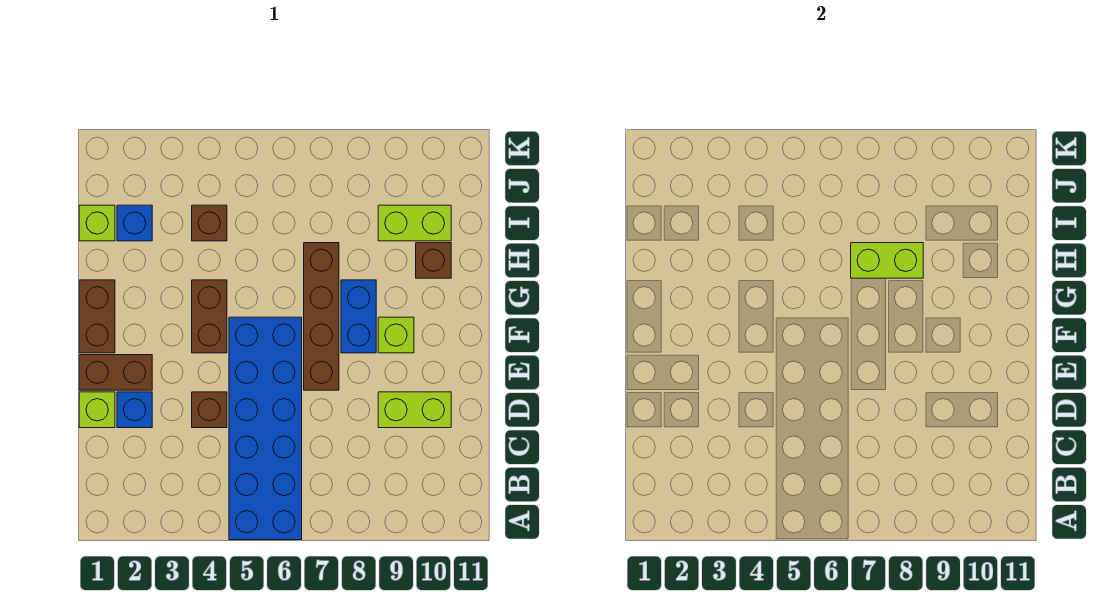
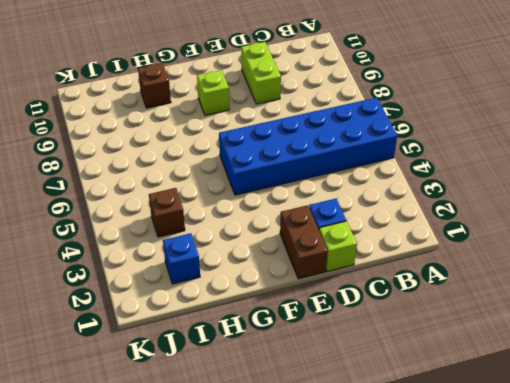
none -> brown 1x1 brick [192,392,227,428]
none -> brown 1x4 brick [304,243,339,390]
none -> brown 1x2 brick [79,280,115,353]

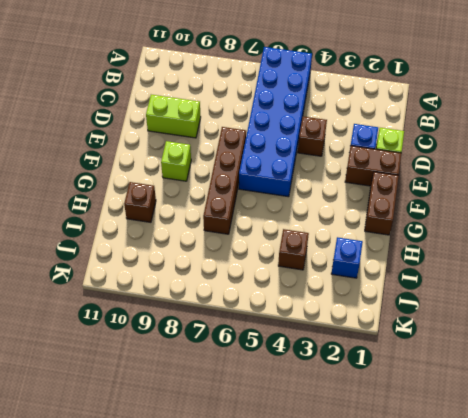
none -> brown 1x2 brick [192,280,227,353]
none -> blue 1x2 brick [341,280,376,353]
none -> lime 1x1 brick [79,205,115,241]

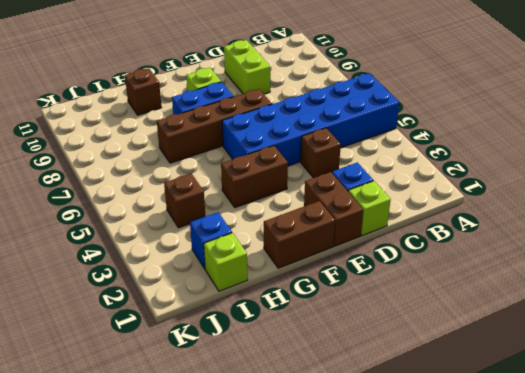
none -> lime 1x2 brick [378,205,451,241]
none -> lime 1x2 brick [851,243,923,278]

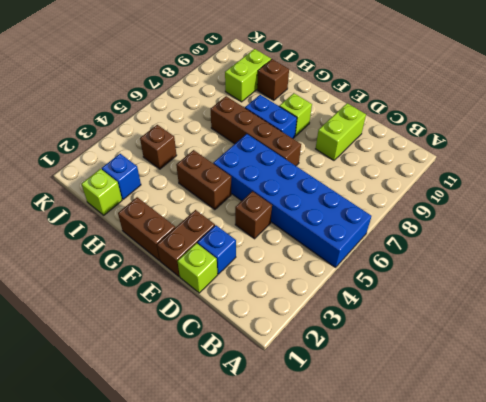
none -> lime 1x2 brick [851,243,923,278]

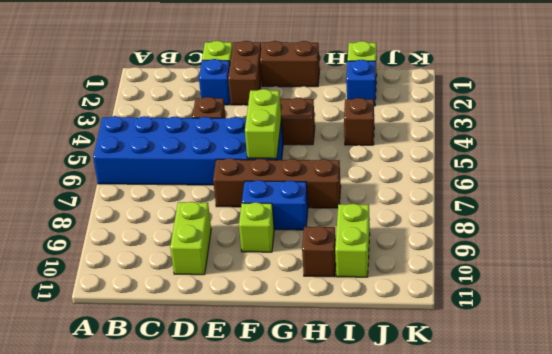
lime 1x2 brick [245,89,281,159] -> lime 1x2 brick moved to [851,243,923,278]

